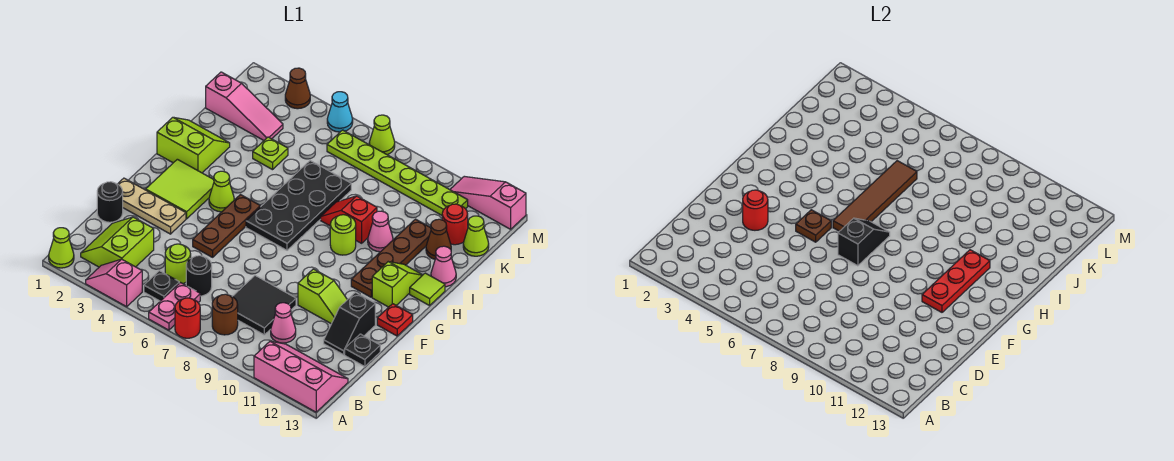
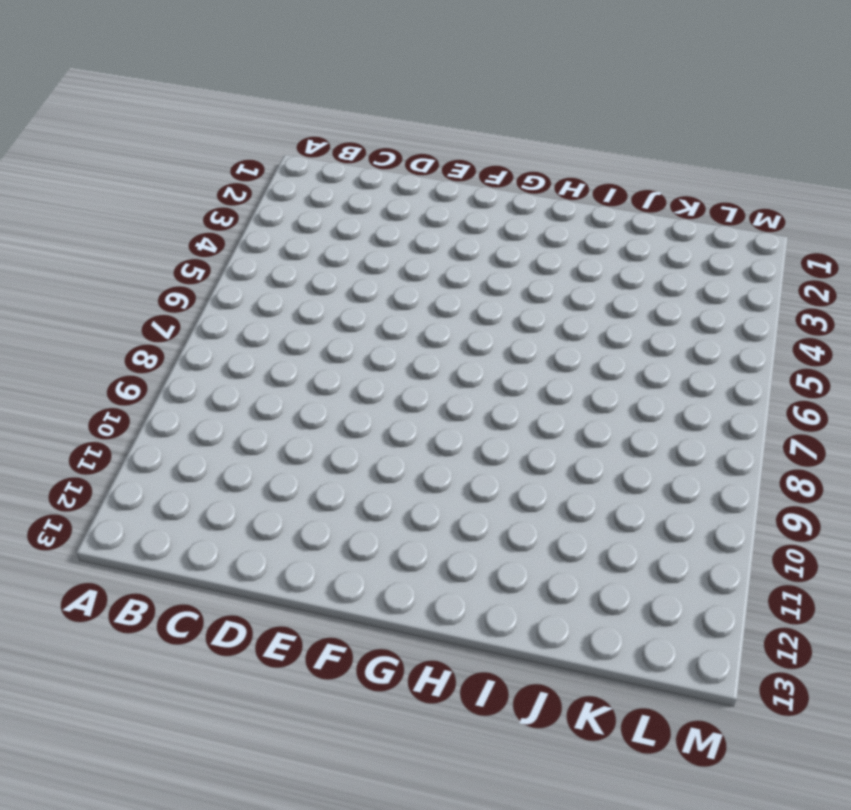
none -> lime 1x1 cone [49,228,74,268]
none -> pink 1x2 slope [86,259,142,307]
none -> pink 1x2 plate [149,283,200,330]
none -> red 1x1 round brick [175,298,200,338]

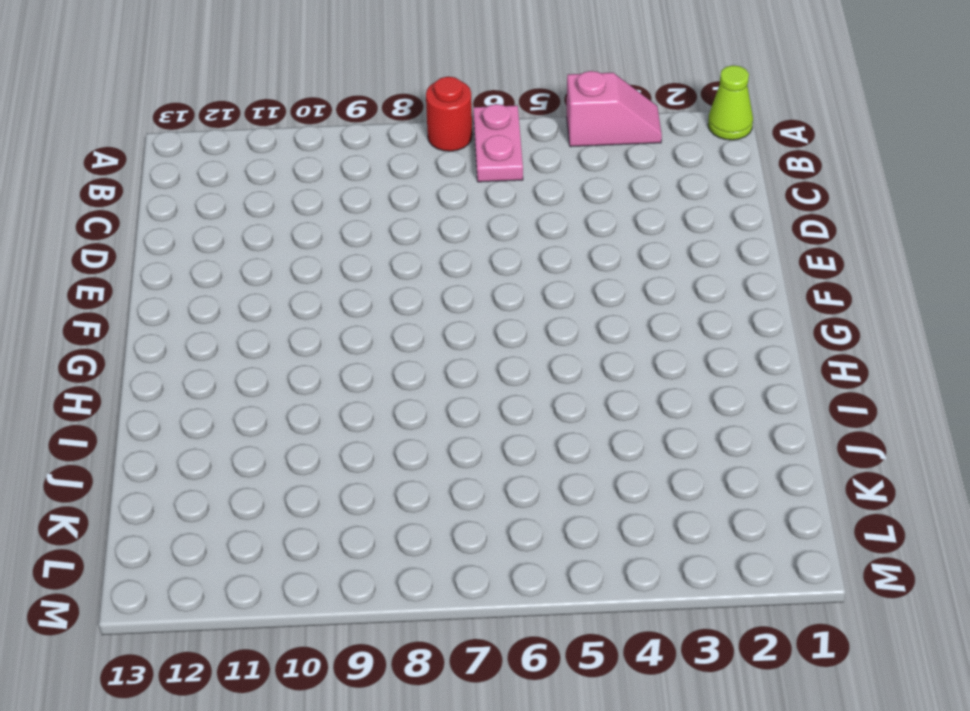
none -> pink 2x3 slope [254,341,348,412]
none -> lime 2x2 slope [81,217,154,267]
none -> black 1x1 plate [144,271,179,301]
none -> brown 1x1 round brick [212,294,238,335]

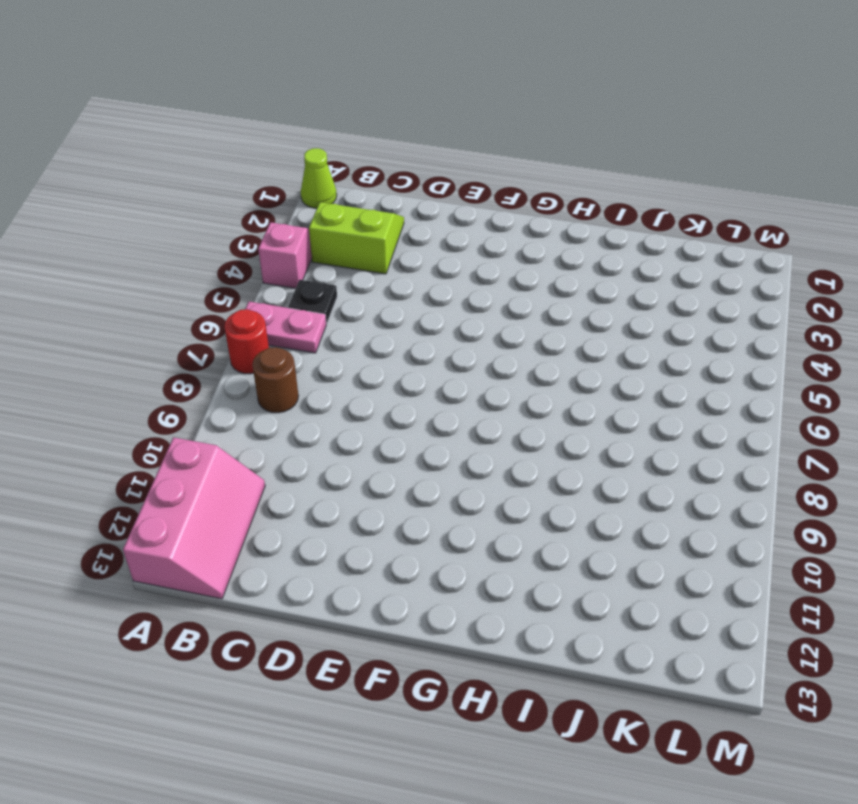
none -> lime 1x1 round brick [165,244,191,283]
none -> black 1x1 round brick [186,256,212,296]
none -> black 2x2 tile [232,276,296,335]
none -> pink 1x1 cone [271,303,296,343]

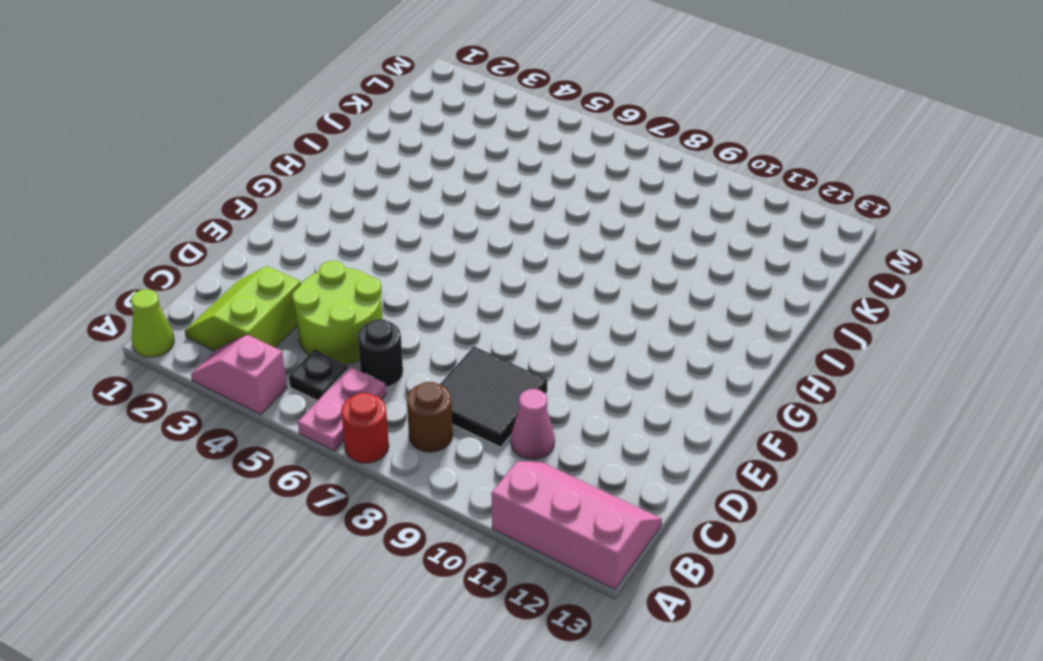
lime 2x2 round brick [292,261,383,364] -> lime 1x1 round brick [165,244,191,283]
none -> black 1x1 round brick [97,182,123,222]
none -> black 1x2 slope [324,293,375,355]
none -> black 1x1 plate [345,334,380,367]
none -> tan 1x3 plate [118,178,186,234]

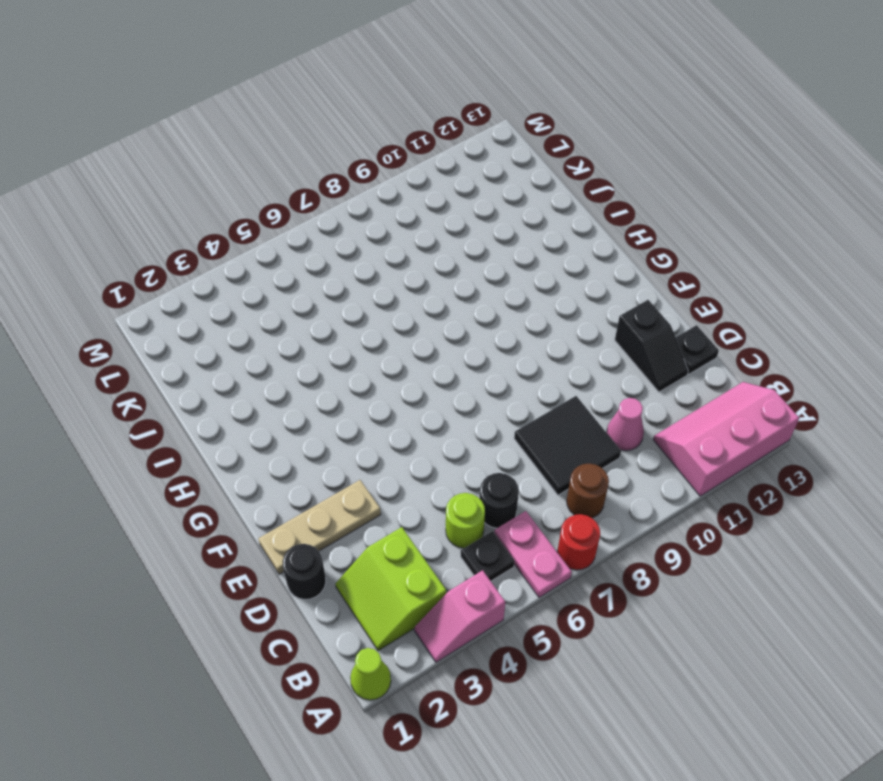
none -> brown 1x3 plate [193,195,260,257]
none -> lime 1x2 slope [298,269,347,324]
none -> lime 2x2 tile [146,159,214,219]
none -> red 1x1 plate [377,304,413,336]

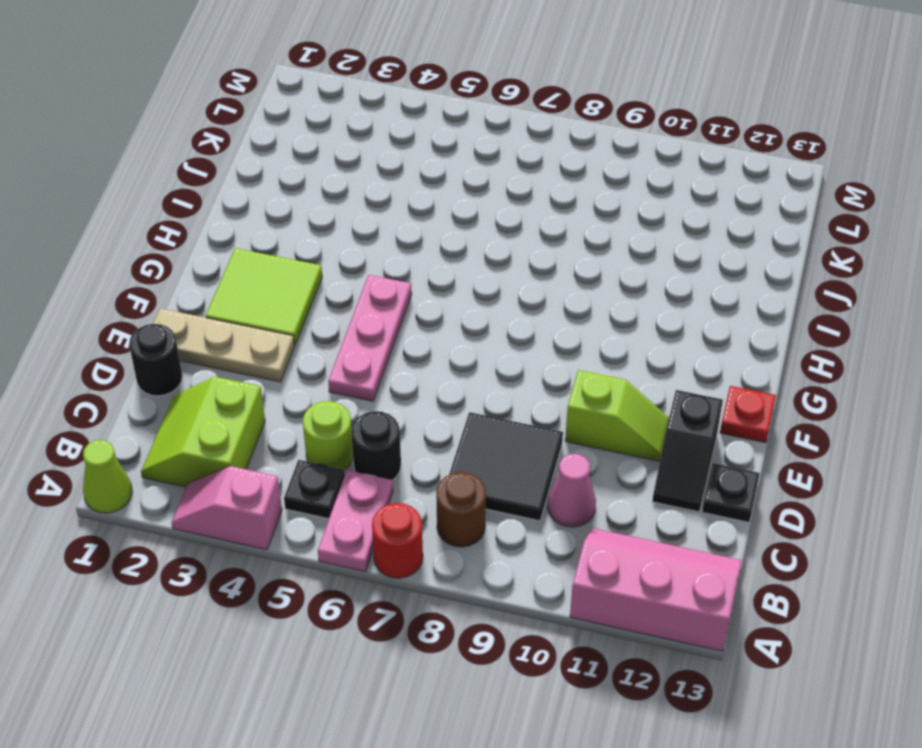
pink 1x3 plate [328,275,412,401] -> brown 1x3 plate [193,195,260,257]
none -> lime 1x1 cone [209,171,234,212]
none -> black 2x4 plate [246,161,351,250]
none -> brown 1x4 plate [351,219,431,297]
none -> lime 1x2 slope [372,262,422,307]

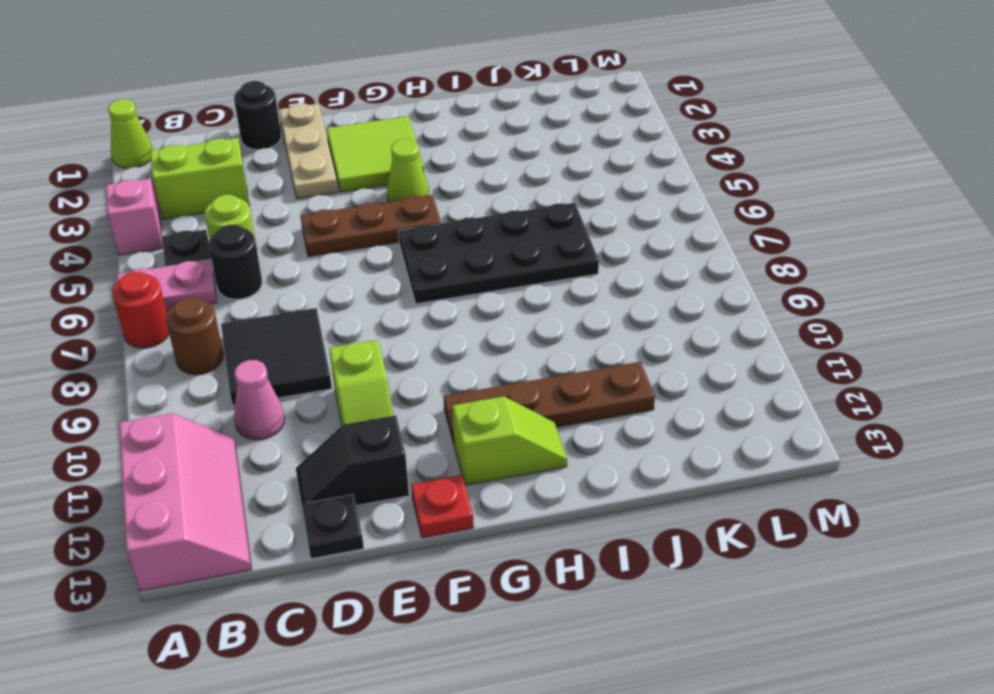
none -> lime 2x2 slope [157,117,230,173]
none -> lime 1x1 round brick [330,215,356,255]
none -> lime 1x1 tile [410,273,445,306]
none -> red 1x2 slope [321,196,377,243]

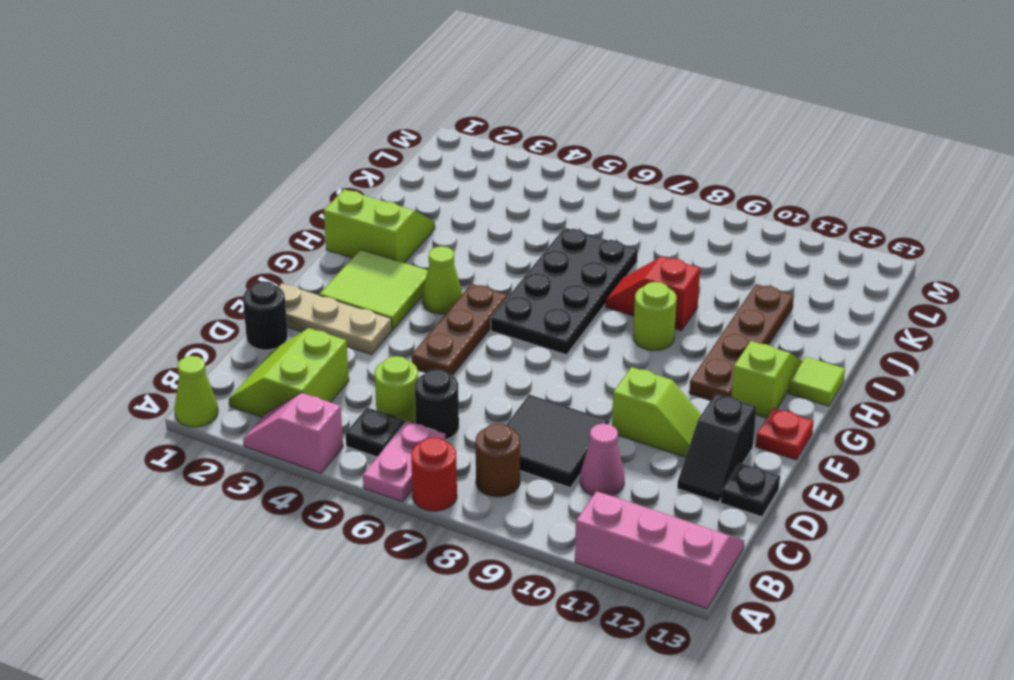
none -> pink 1x1 cone [368,211,393,252]
none -> pink 1x1 cone [431,246,456,287]
none -> lime 1x1 plate [253,137,288,170]
none -> brown 1x1 cone [426,219,451,259]

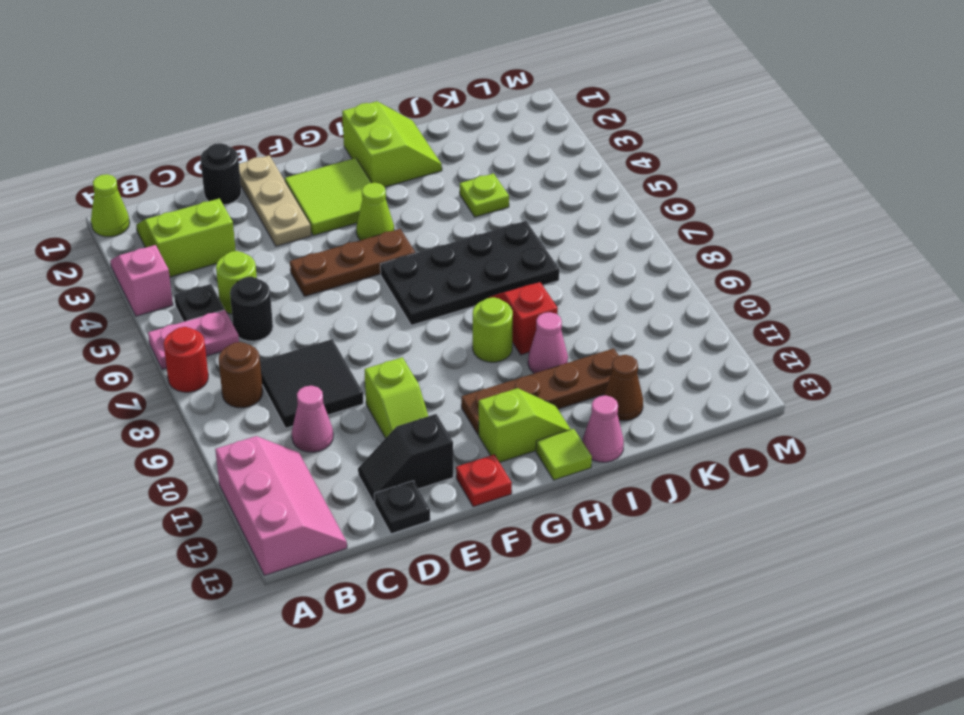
none -> pink 1x3 slope [206,72,283,140]
none -> red 1x1 round brick [442,204,468,245]
none -> lime 1x1 cone [463,216,489,256]
none -> lime 1x6 plate [327,130,468,215]

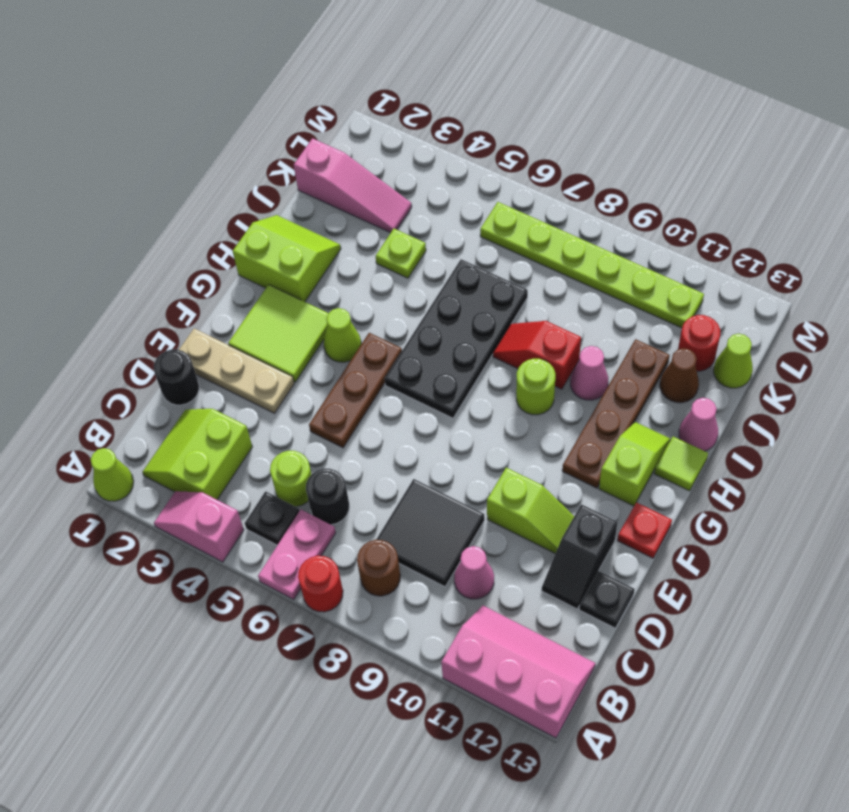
none -> brown 1x1 cone [285,68,310,109]
none -> cyan 1x1 cone [327,92,353,132]
none -> lime 1x1 cone [369,115,395,155]
none -> pink 1x3 slope [450,176,526,229]

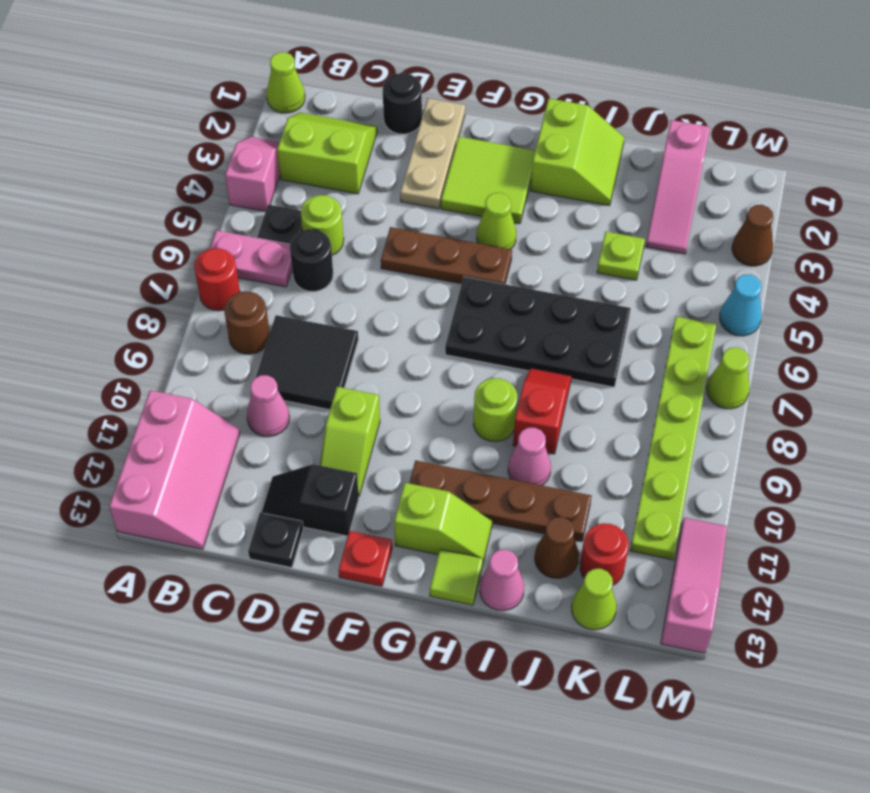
none -> red 1x1 round brick [743,190,768,230]
none -> brown 1x1 plate [796,210,831,242]
none -> black 1x2 slope [838,218,890,266]
none -> red 1x3 plate [922,250,990,312]

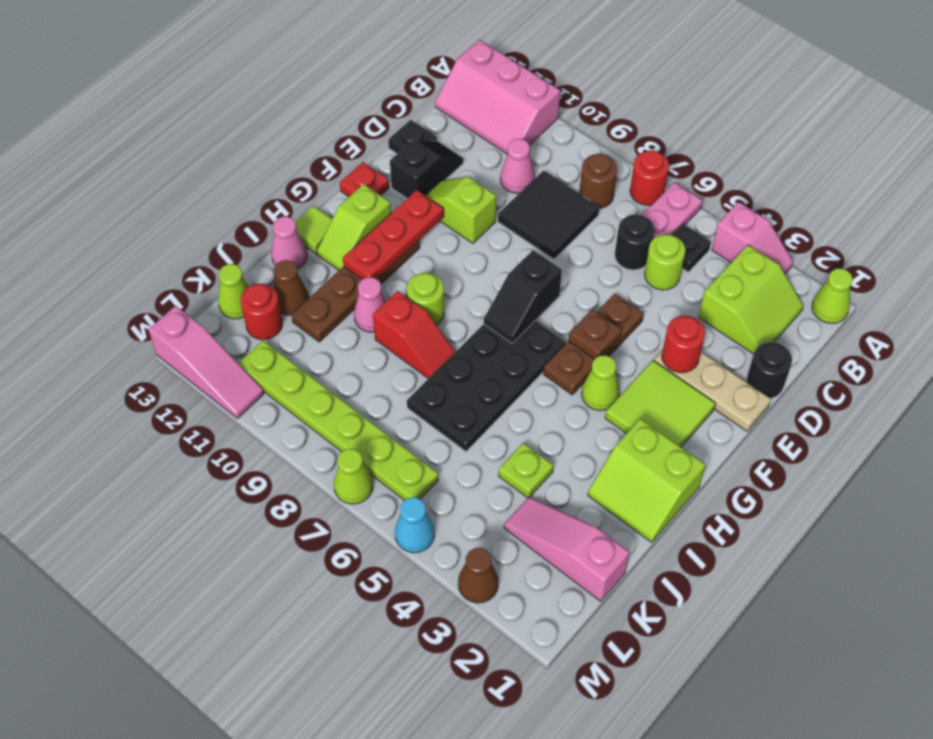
none -> brown 1x4 tile [833,161,917,231]

